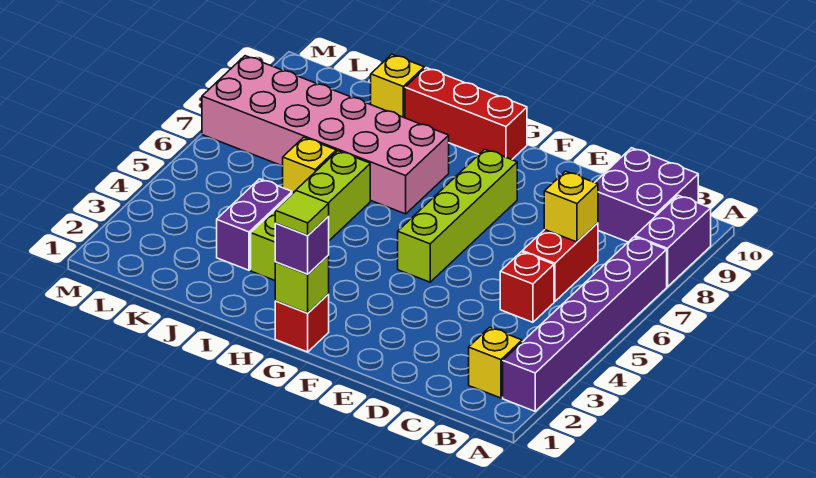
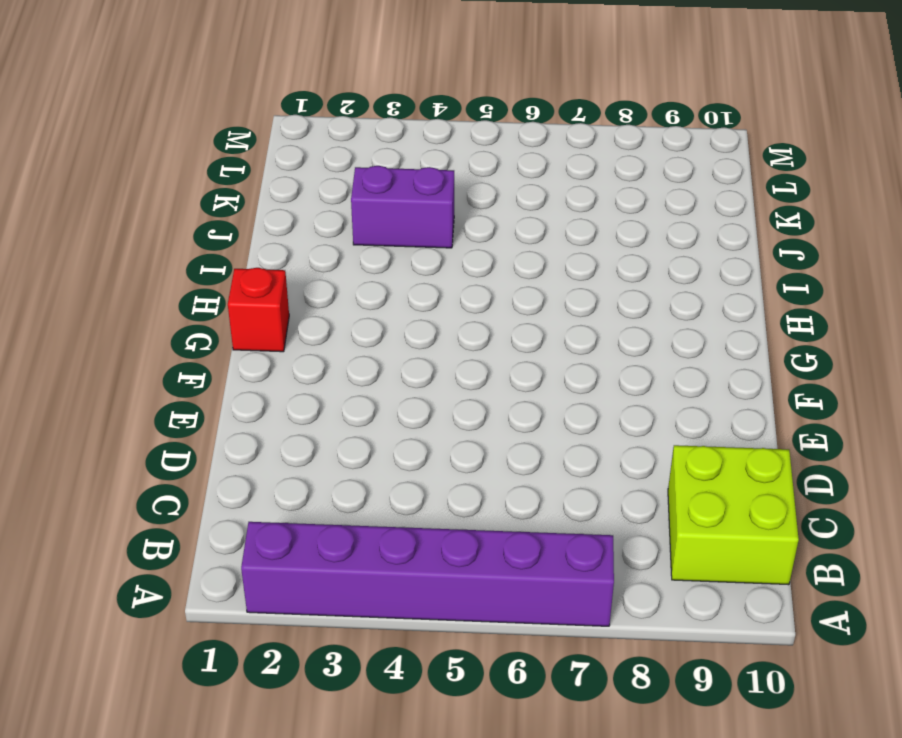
lime 2x2 brick [668,445,799,585] -> purple 2x2 brick [595,148,698,242]
none -> purple 1x2 brick [635,195,711,287]
none -> yellow 1x1 brick [469,327,522,398]
none -> red 1x1 brick [500,252,554,322]

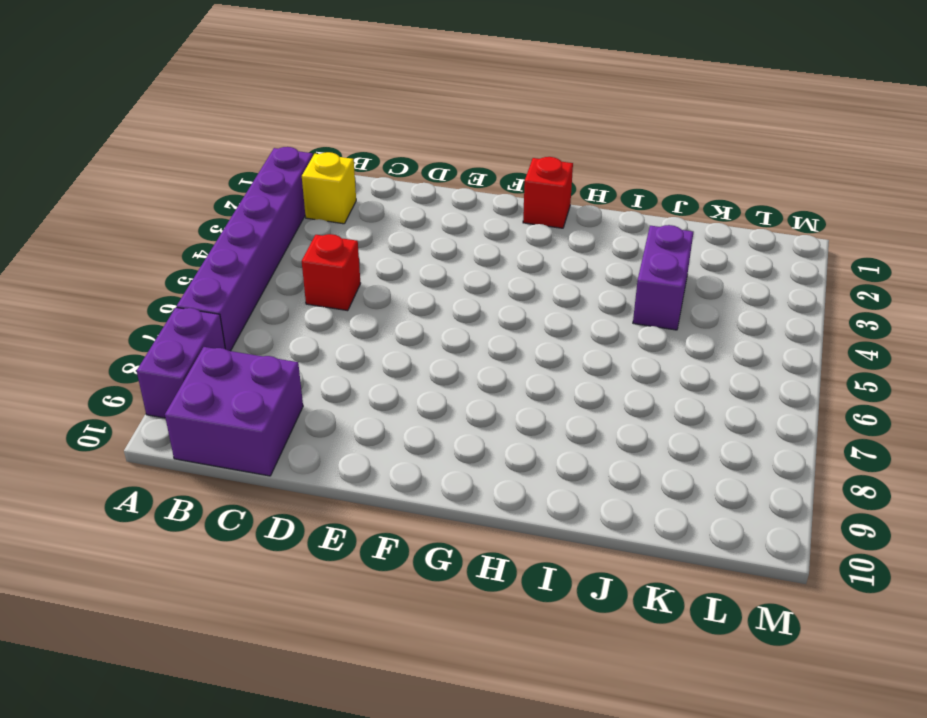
none -> red 1x2 brick [522,223,598,302]
none -> lime 1x4 brick [398,149,517,282]
none -> red 1x3 brick [405,68,527,160]

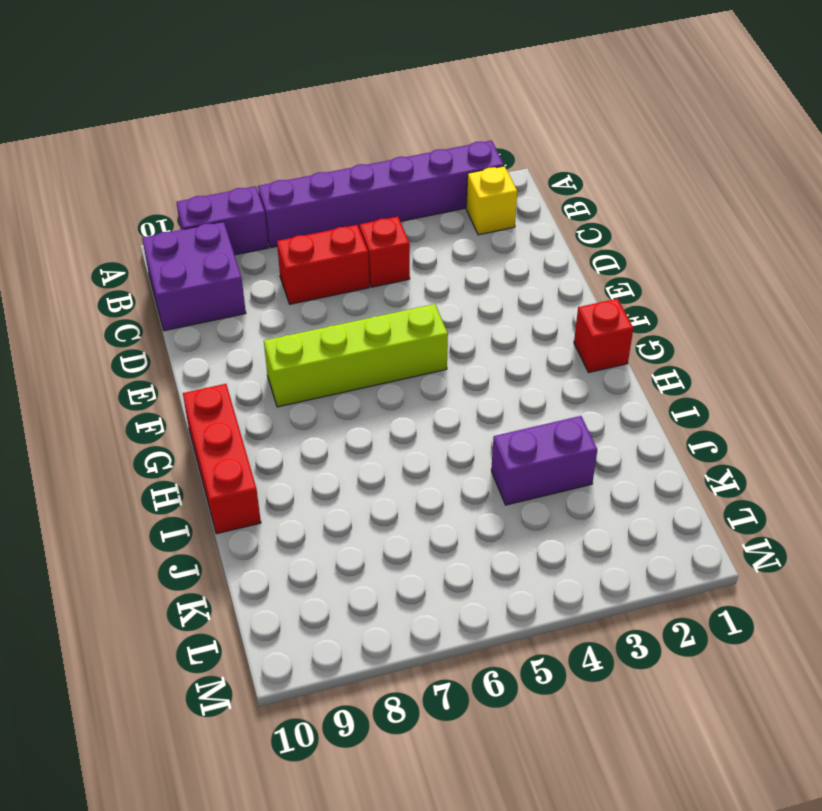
none -> pink 2x6 brick [202,56,449,214]
none -> lime 1x4 brick [251,151,370,280]
none -> yellow 1x1 brick [283,137,336,193]

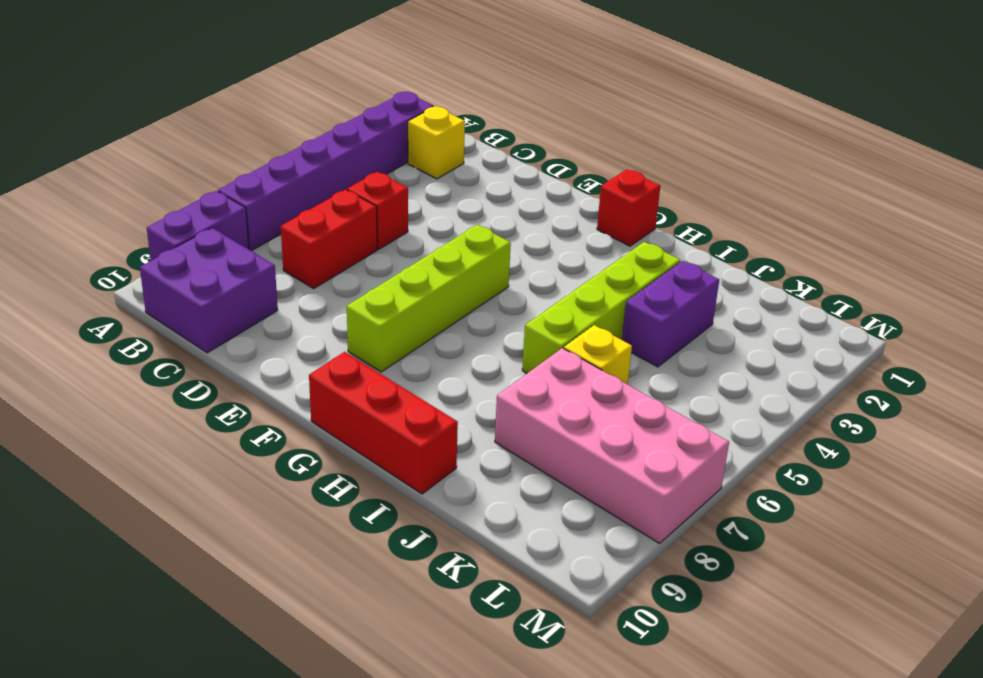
pink 2x4 brick [495,348,729,543] -> pink 2x6 brick [202,56,449,214]
none -> yellow 1x1 brick [371,54,424,118]
none -> yellow 1x1 brick [544,171,598,242]
none -> lime 1x1 brick [275,255,329,313]

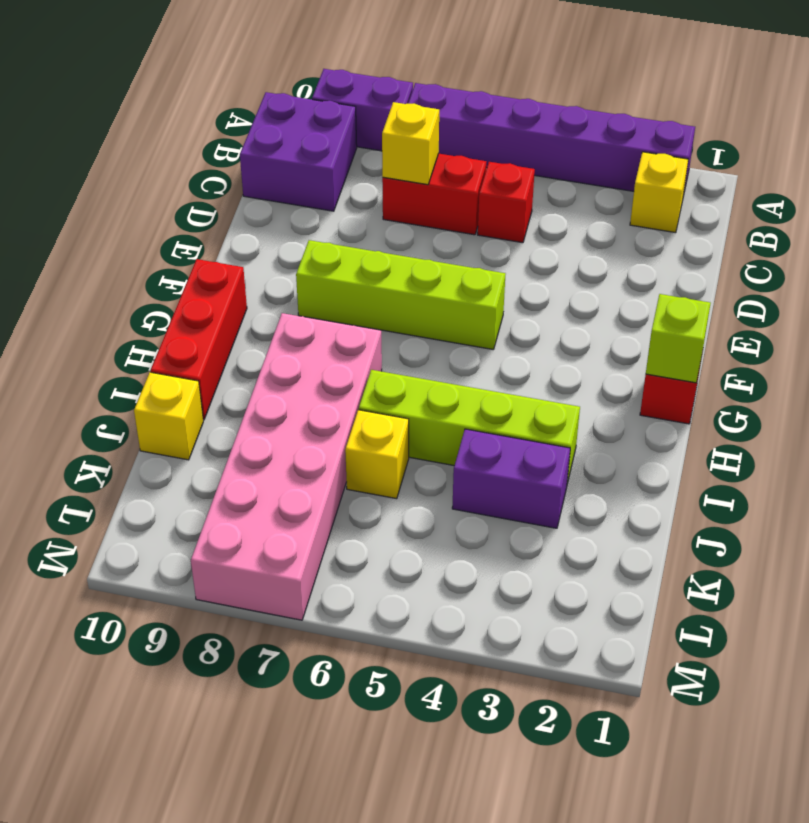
none -> purple 1x1 brick [275,216,329,274]
none -> lime 1x1 tile [275,191,329,236]

